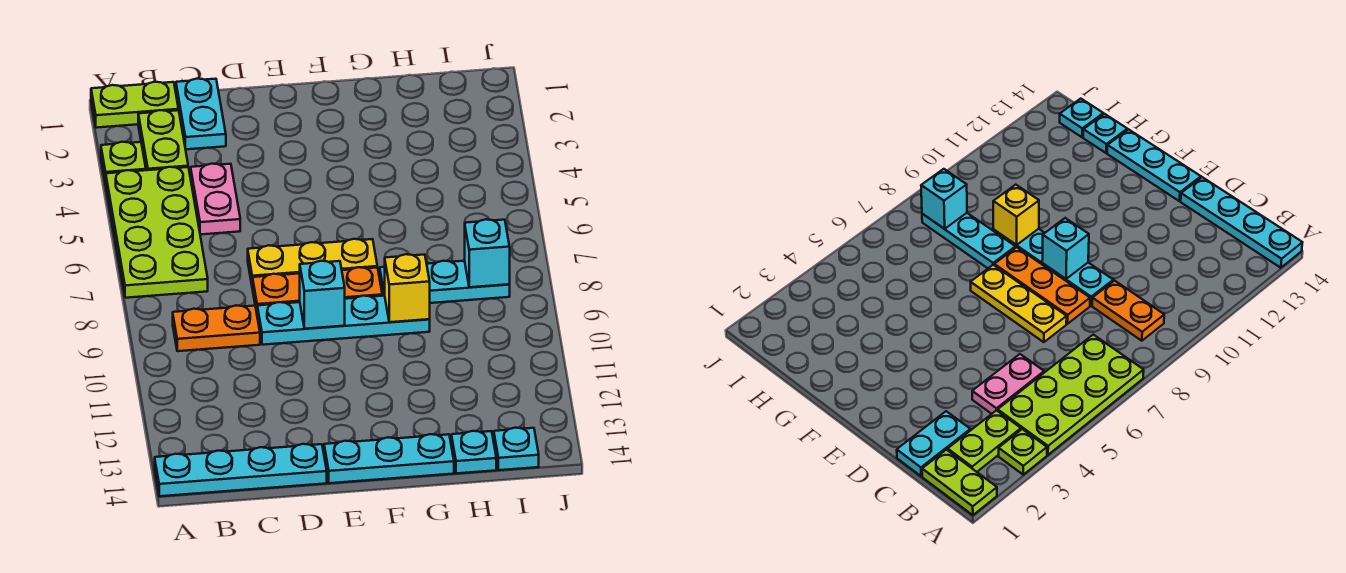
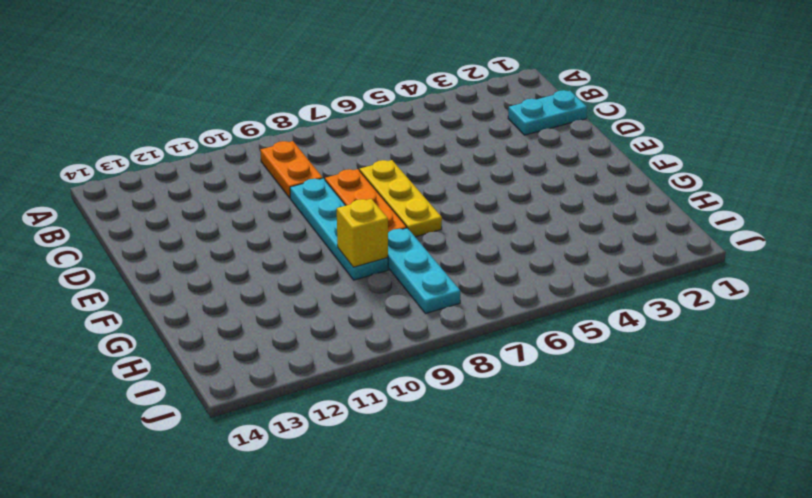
none -> lime 1x2 plate [91,82,179,128]
none -> lime 1x1 plate [101,142,146,184]
none -> lime 2x4 plate [106,167,208,298]

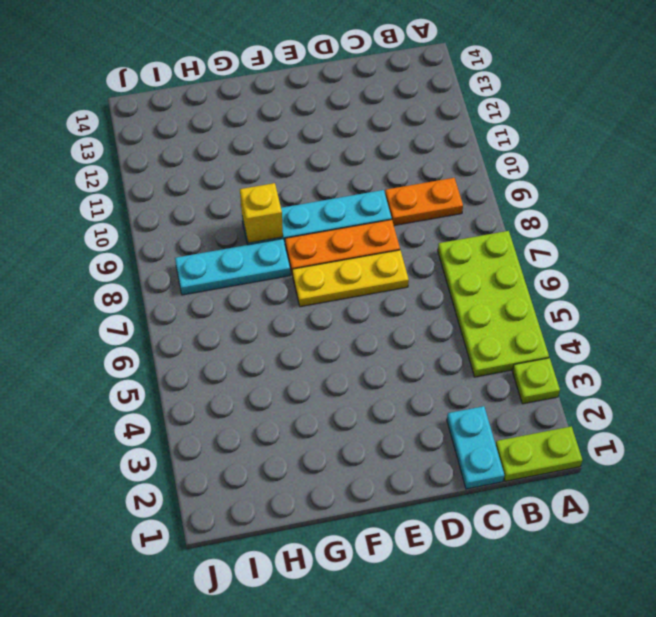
none -> cyan 1x4 plate [155,444,327,496]
none -> lime 1x2 plate [138,110,188,170]
none -> pink 1x2 plate [191,164,240,235]

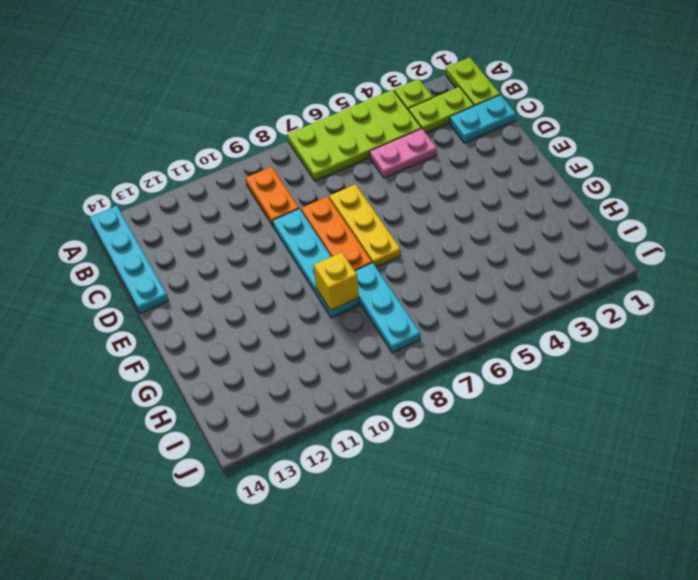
none -> cyan 1x3 plate [324,434,454,483]
none -> cyan 1x1 plate [451,431,496,473]
none -> cyan 1x1 plate [494,428,539,470]

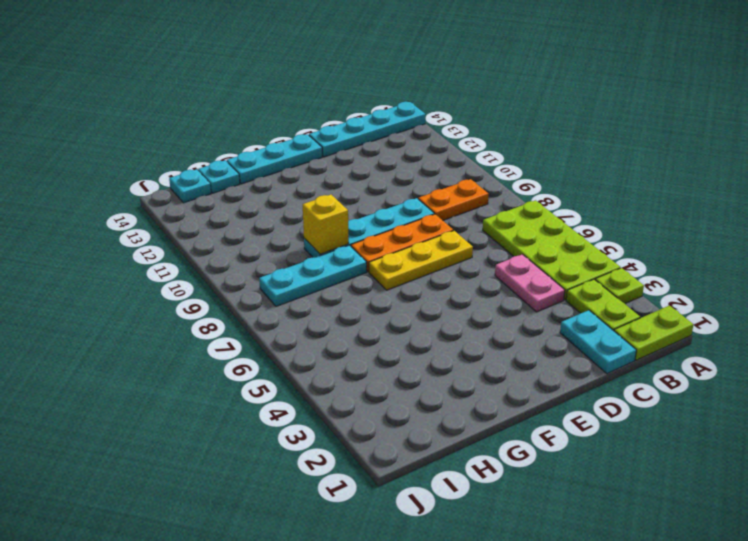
none -> cyan 1x1 brick [300,261,345,329]
none -> cyan 1x1 brick [465,219,510,287]

